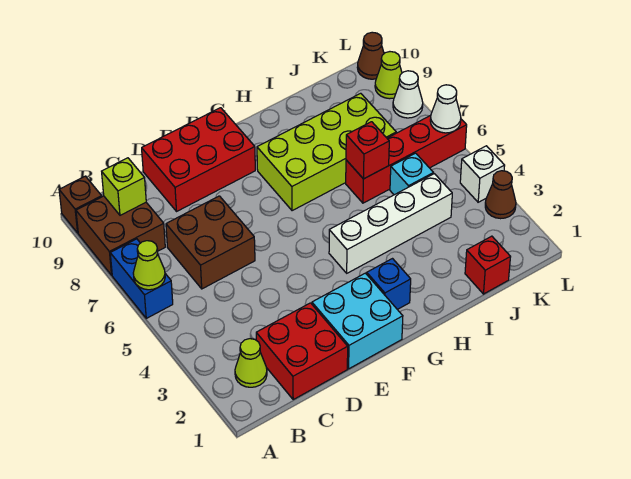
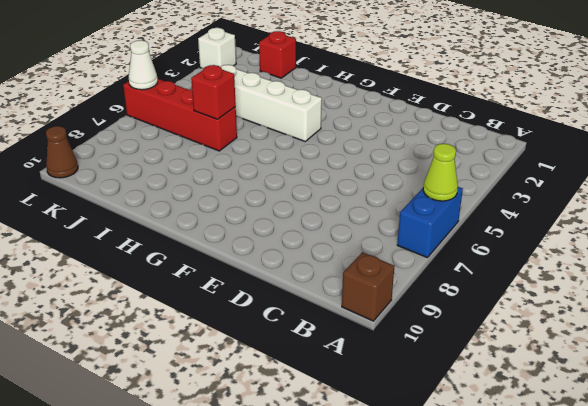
white 1x1 brick [198,28,236,68] -> white 1x1 brick moved to [460,146,505,202]
none -> brown 2x2 brick [76,196,165,275]
none -> lime 1x1 cone [235,339,267,387]
none -> red 2x2 brick [256,303,348,399]

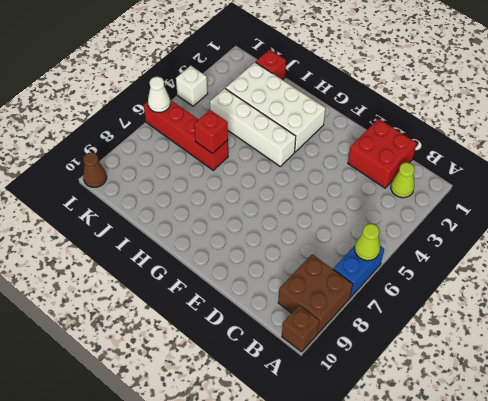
white 2x4 brick [225,62,326,152] -> blue 1x1 brick [367,259,411,309]
none -> brown 2x2 brick [166,196,255,289]
none -> red 2x3 brick [142,108,255,211]
none -> cyan 2x2 brick [312,273,403,369]

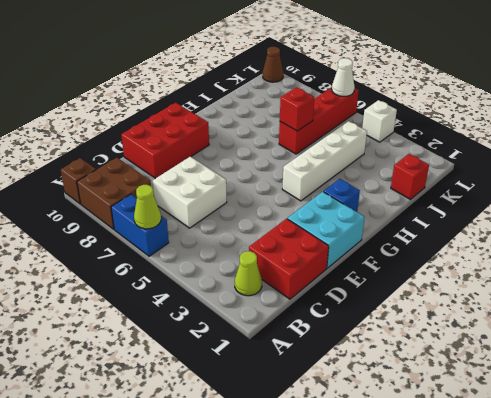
white 2x2 brick [153,157,227,228] -> brown 2x2 brick [166,196,255,289]
none -> lime 2x4 brick [257,93,396,211]
none -> cyan 1x1 brick [390,153,433,195]
none -> brown 1x1 cone [485,171,516,219]

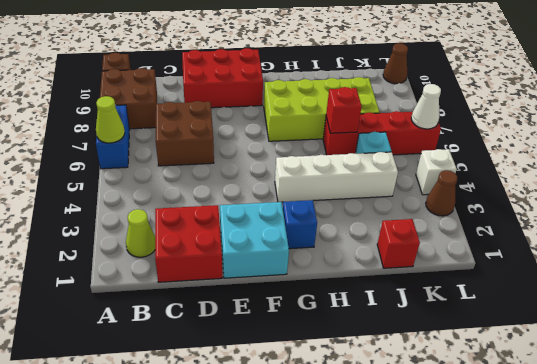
none -> white 1x1 cone [393,71,423,118]
none -> lime 1x1 cone [375,52,402,99]
none -> lime 1x1 brick [102,158,146,215]

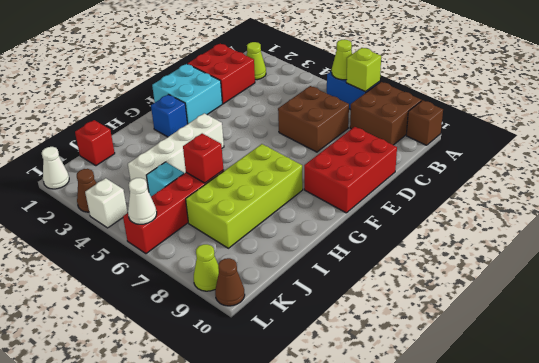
lime 1x1 brick [346,48,381,92] -> lime 1x1 brick moved to [102,158,146,215]
white 1x1 cone [42,147,69,189] -> white 1x1 cone moved to [393,71,423,118]

